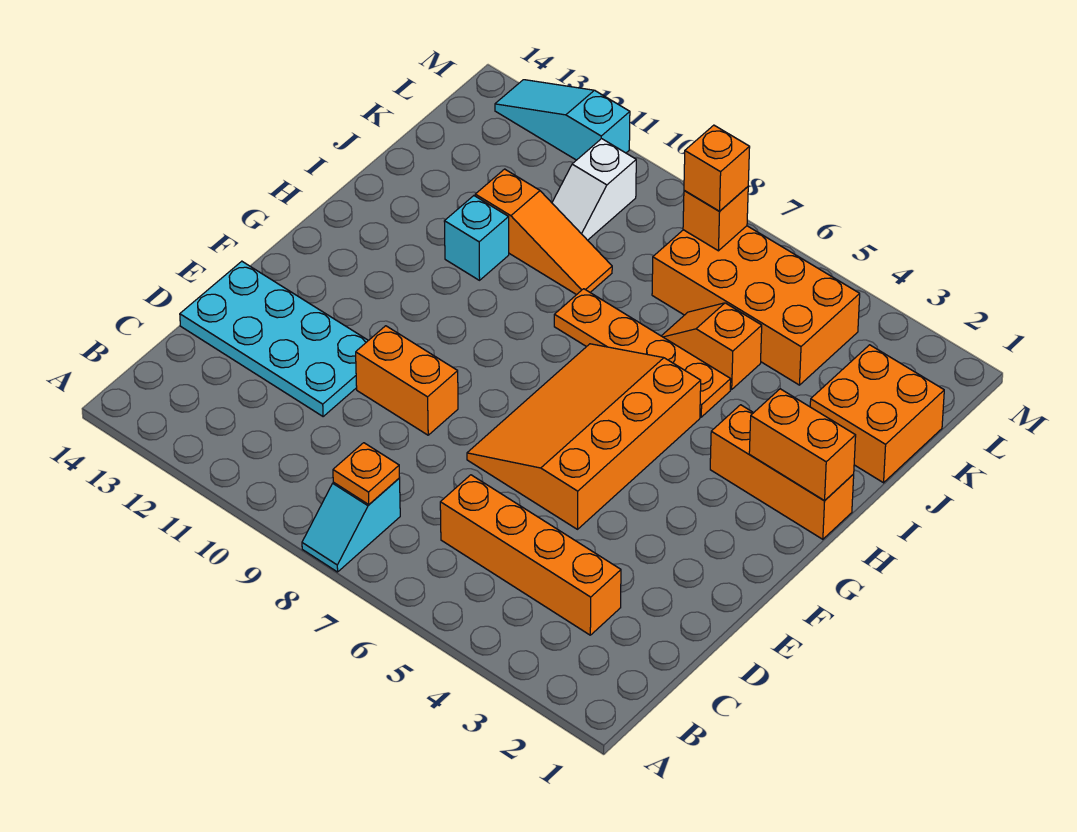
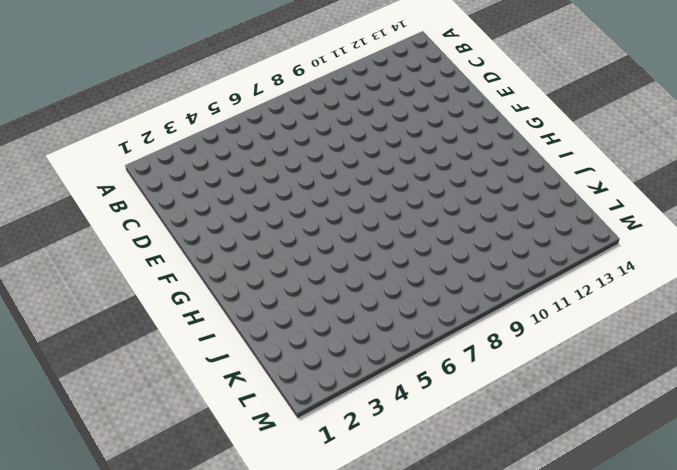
none -> cyan 1x2 slope [302,478,400,572]
none -> orange 1x4 brick [440,475,621,635]
none -> cyan 2x4 plate [180,261,368,417]

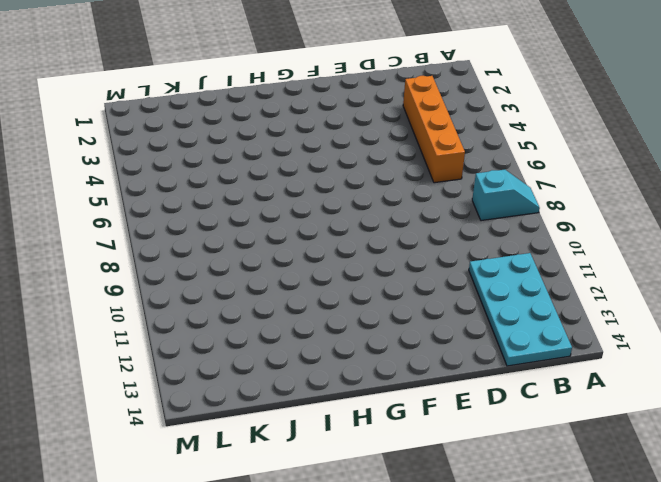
cyan 2x4 plate [469,253,572,366] -> cyan 2x4 plate moved to [180,261,368,417]
none -> orange 3x4 slope [467,344,701,529]
none -> orange 1x2 brick [356,326,458,435]
none -> orange 1x3 brick [710,405,854,539]

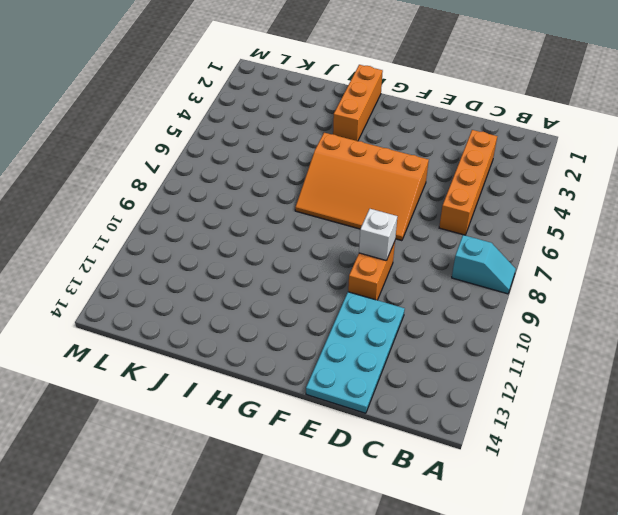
white 1x1 brick [359,209,397,261] -> none
none -> orange 1x4 plate [554,289,731,417]
none -> cyan 1x1 brick [444,196,509,280]
none -> orange 2x2 brick [810,345,944,483]

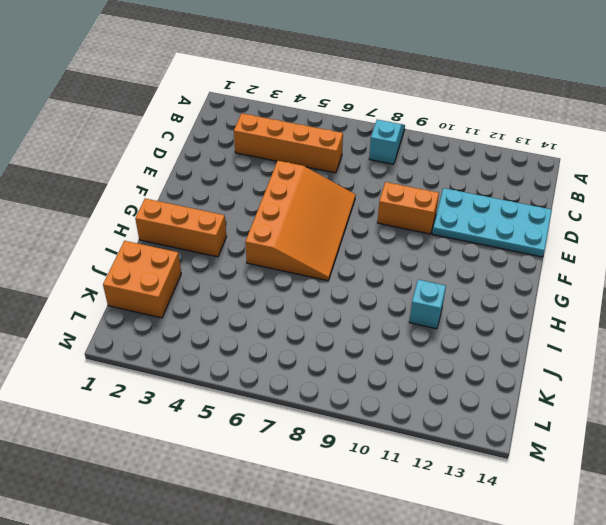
none -> orange 1x4 plate [554,289,731,417]
none -> orange 1x2 slope [662,303,762,389]
none -> orange 1x3 slope [475,169,612,295]

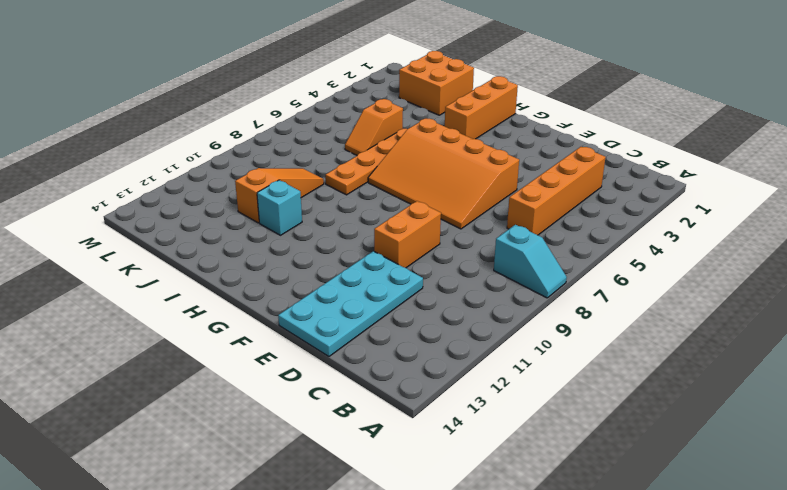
none -> orange 2x4 brick [652,226,860,385]
none -> white 1x2 slope [552,139,636,240]
none -> cyan 1x3 slope [495,80,630,160]

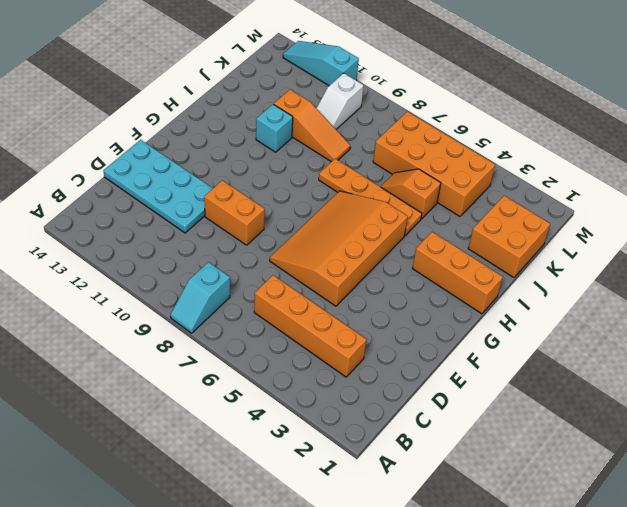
none -> orange 1x1 plate [333,443,400,505]
none -> orange 1x2 brick [749,389,856,501]
none -> orange 1x1 brick [683,187,748,251]

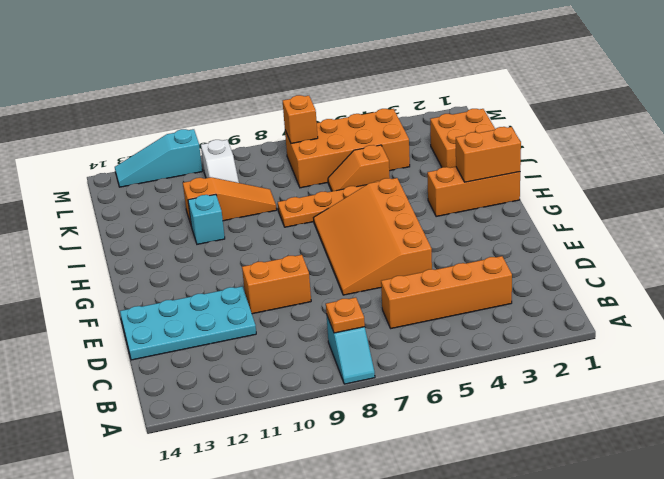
none -> orange 1x1 brick [684,125,750,211]

